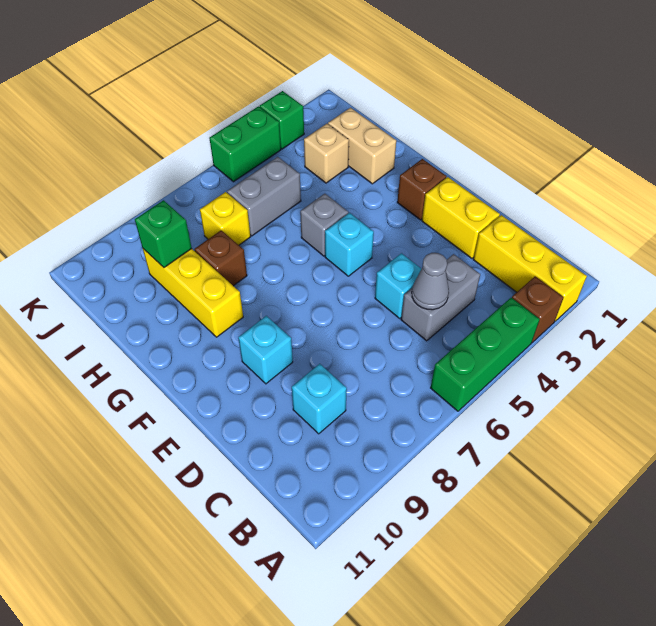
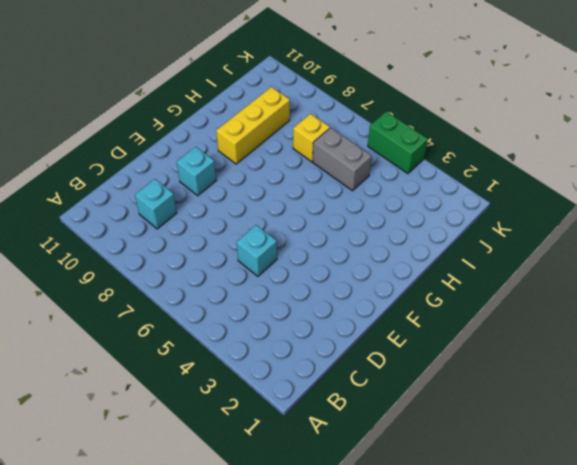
none -> yellow 1x3 brick [473,215,587,321]
none -> brown 1x1 brick [512,276,564,343]
none -> green 1x3 brick [431,298,540,411]

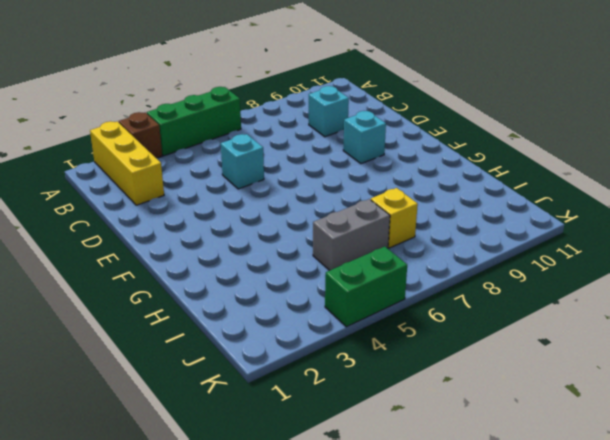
none -> grey 1x2 brick [401,254,480,341]
none -> yellow 1x2 brick [422,177,500,258]
none -> brown 1x1 brick [397,159,447,220]

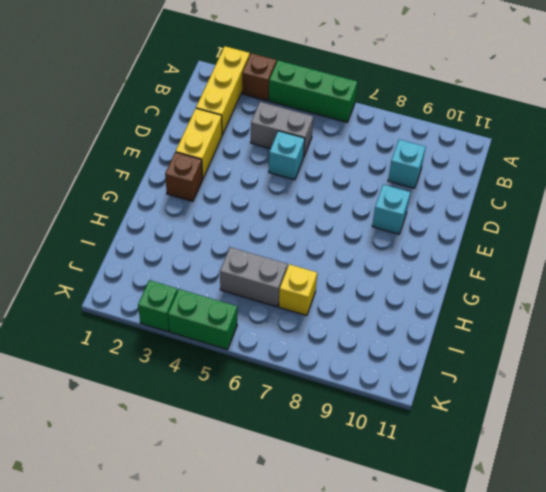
none -> cyan 1x1 brick [325,213,374,276]
none -> grey 1x1 brick [300,194,348,256]
none -> yellow 1x3 brick [143,249,243,337]

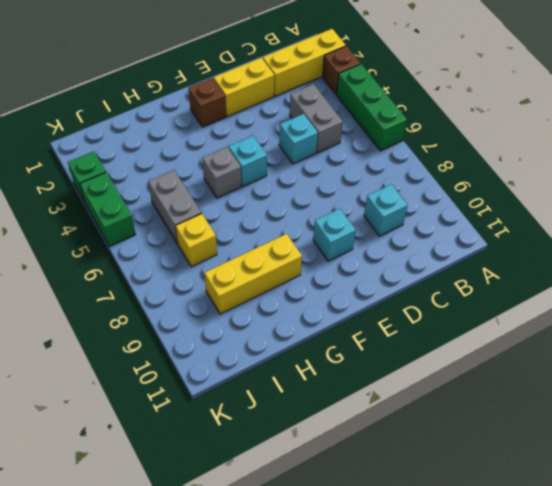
none -> tan 1x2 brick [328,108,396,184]
none -> brown 1x1 brick [194,230,247,286]
none -> tan 1x1 brick [304,124,349,183]

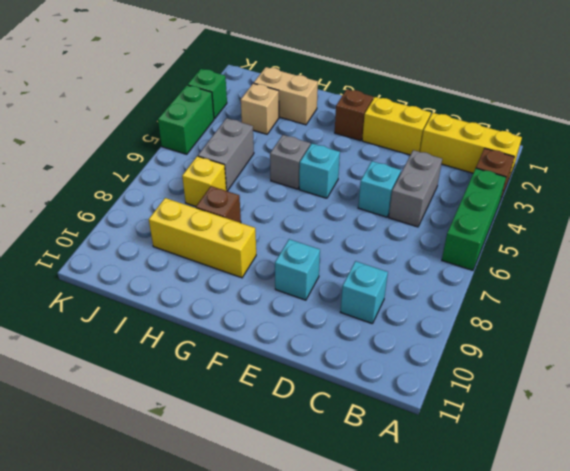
none -> grey 1x1 cone [412,253,449,310]
none -> green 1x1 brick [135,200,192,267]

